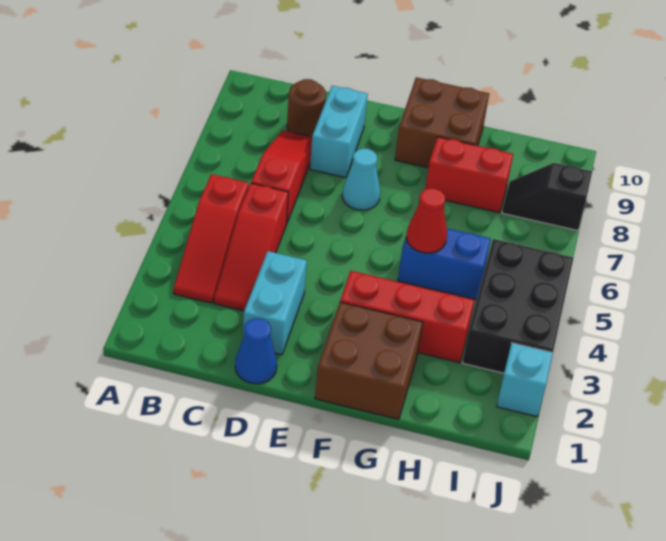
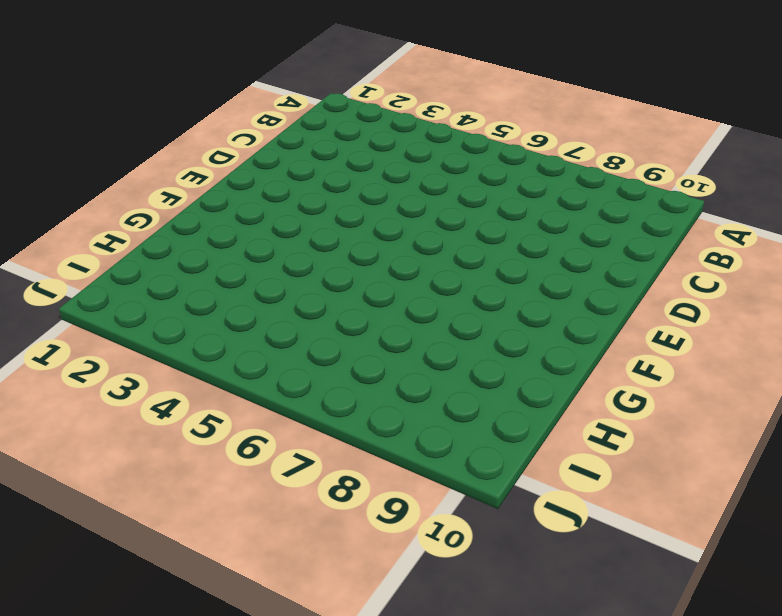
none -> red 1x3 slope [173,174,249,303]
none -> red 1x3 slope [214,183,288,311]
none -> red 1x3 slope [251,130,312,223]

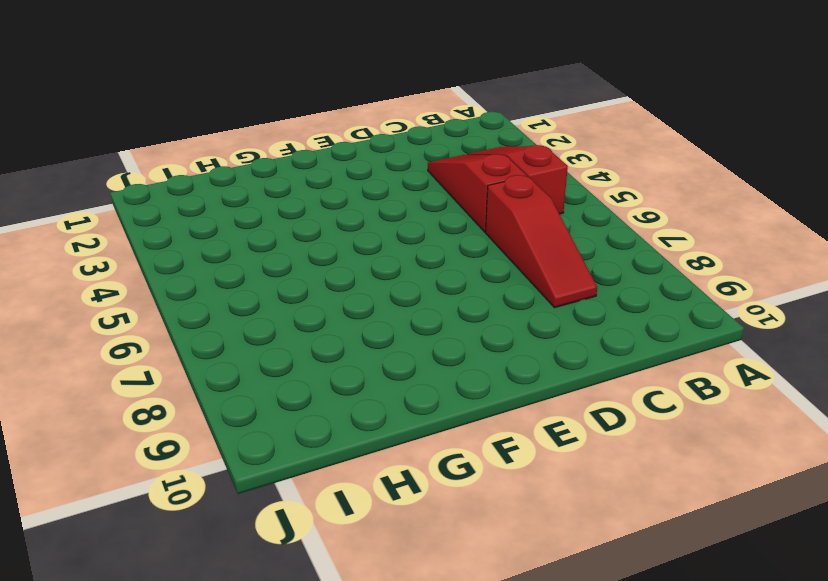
none -> brown 1x1 round brick [287,79,326,137]
none -> blue 1x1 cone [235,318,277,384]
none -> cyan 1x2 brick [243,251,307,355]

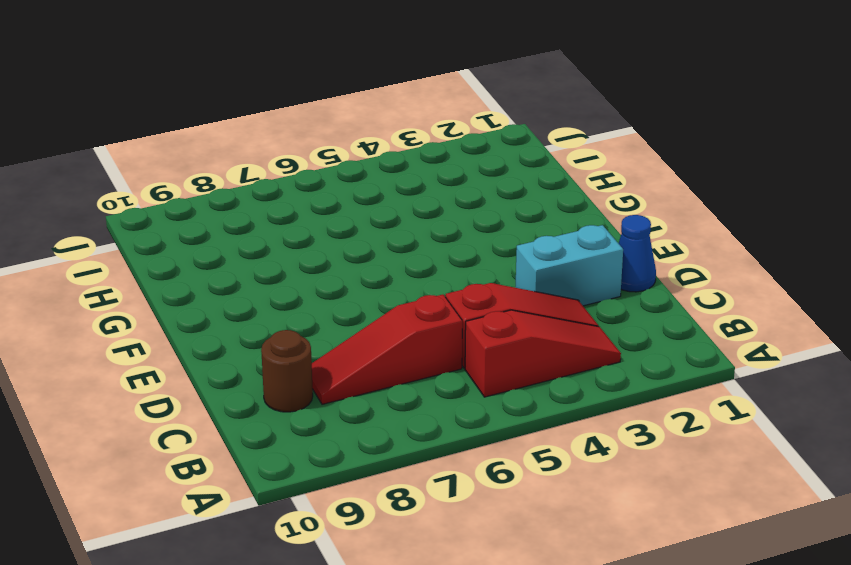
none -> cyan 1x2 brick [310,86,368,178]
none -> cyan 1x1 cone [342,149,380,210]
none -> brown 2x2 brick [315,302,423,419]

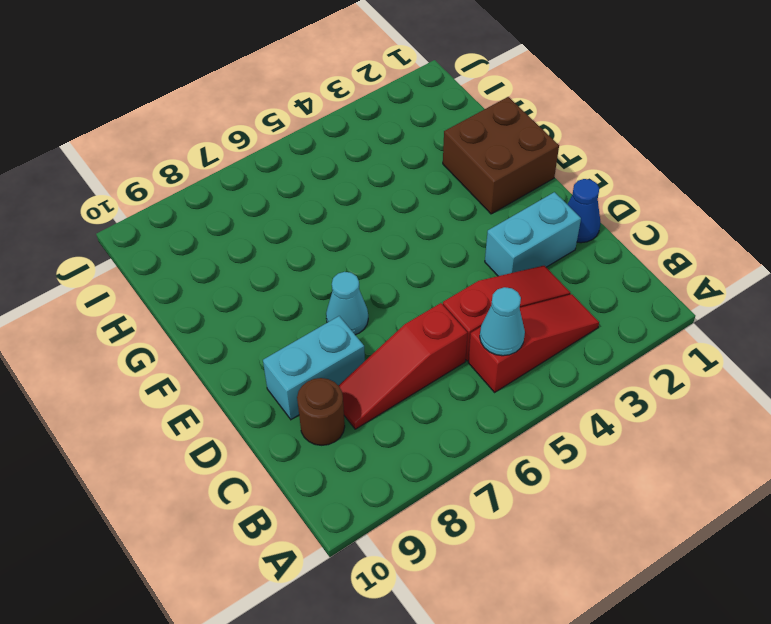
cyan 1x1 cone [480,287,525,356] -> none
none -> red 1x3 brick [340,271,474,363]
none -> brown 2x2 brick [395,77,489,168]
none -> blue 1x2 brick [398,228,491,300]

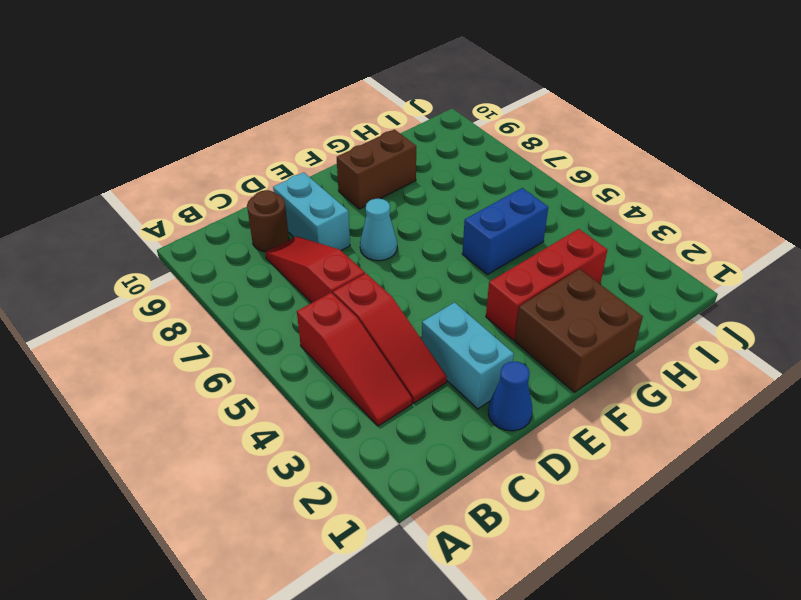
brown 1x2 brick [337,129,416,209] -> brown 2x2 brick [395,77,489,168]
none -> red 1x2 brick [425,137,513,213]
none -> black 2x3 brick [462,239,574,373]
none -> black 1x2 slope [502,163,592,231]

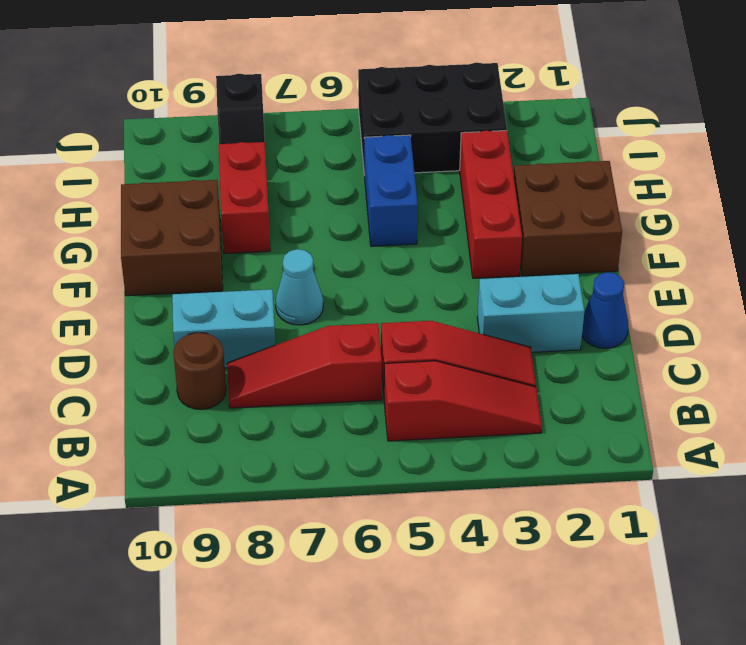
none -> cyan 1x1 brick [497,343,553,417]
none -> red 1x1 cone [406,188,447,253]

